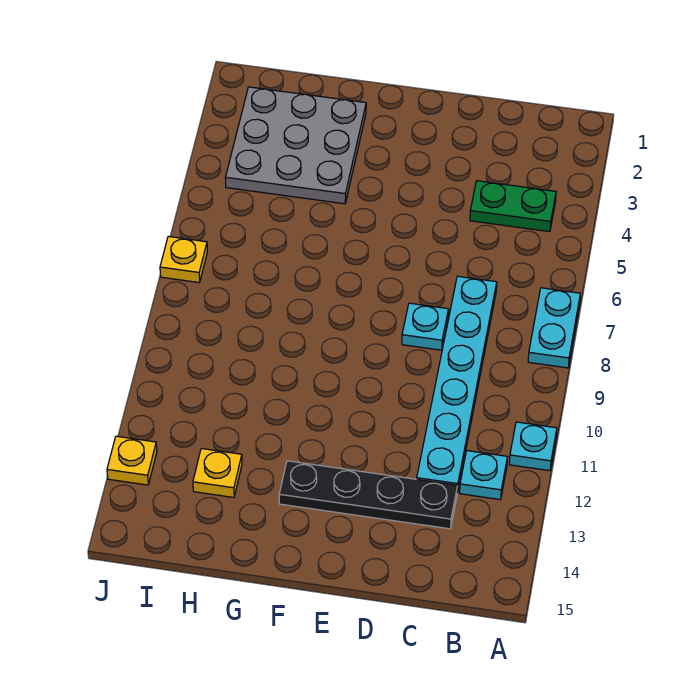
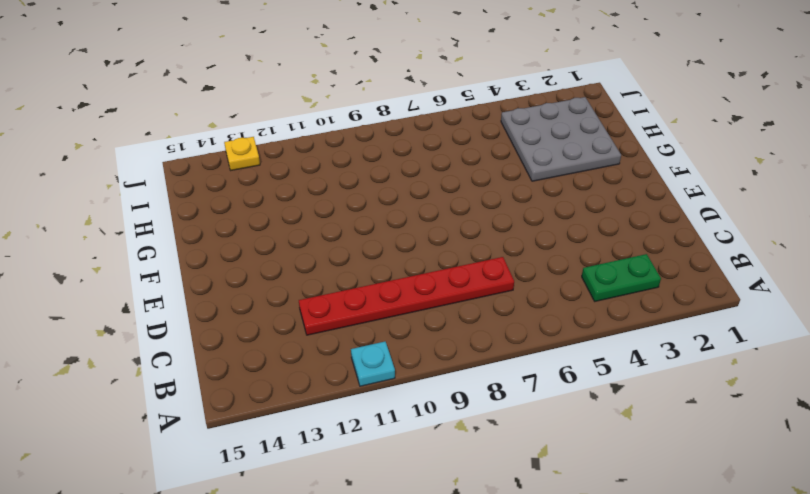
green 1x2 plate [582,254,661,301] -> green 1x2 plate turned to [470,181,556,232]
red 1x6 plate [299,257,514,335] -> cyan 1x6 plate [417,276,497,493]
none -> cyan 1x2 plate [528,288,580,368]
none -> cyan 1x1 plate [460,451,507,500]

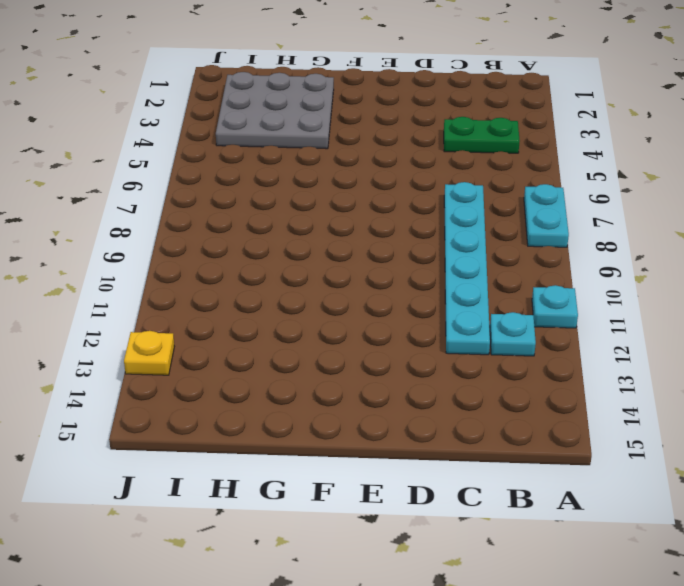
none -> black 1x4 plate [279,461,458,529]
none -> cyan 1x1 plate [402,303,449,350]

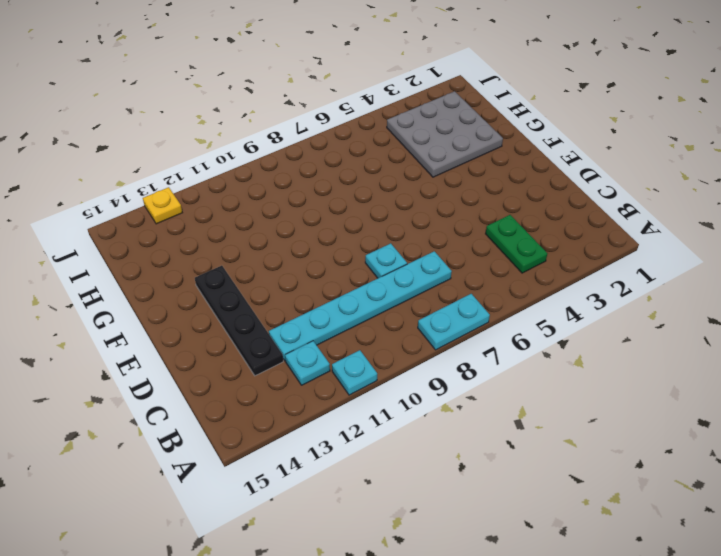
none -> yellow 1x1 plate [193,449,242,497]
none -> yellow 1x1 plate [160,236,207,283]

